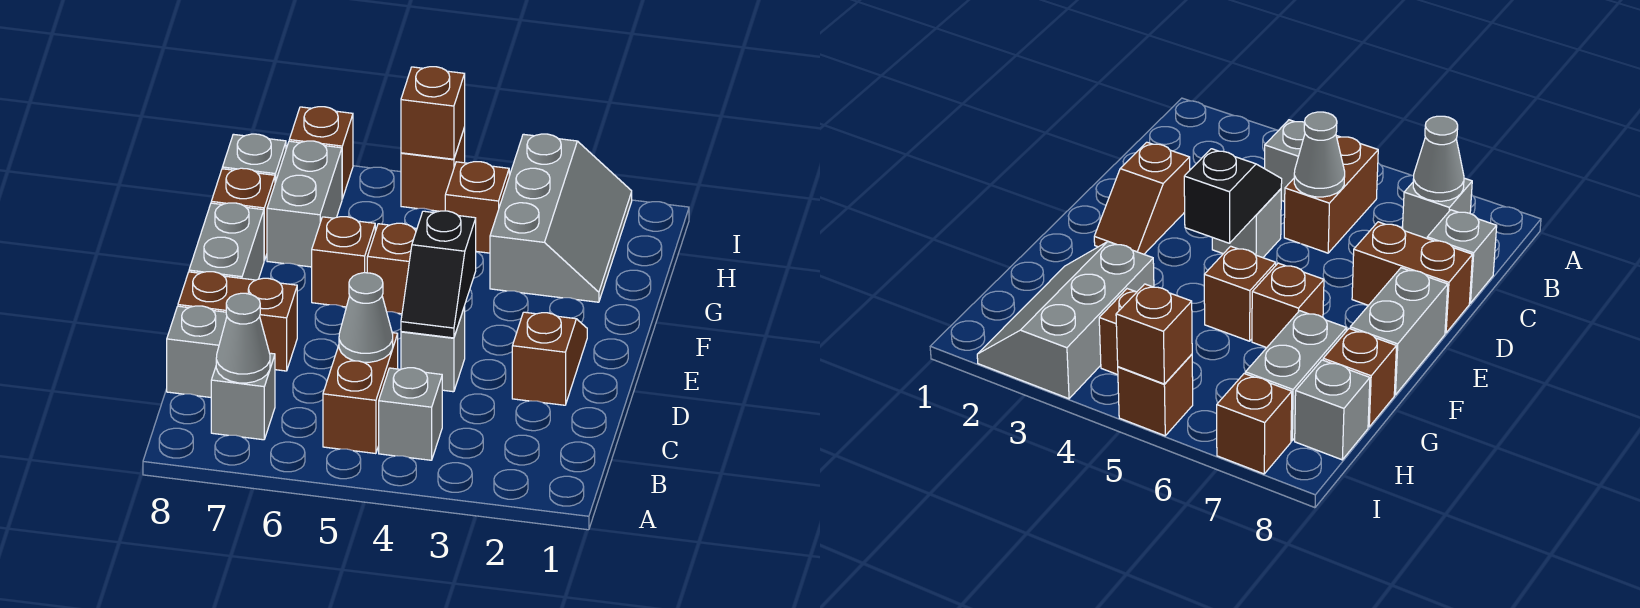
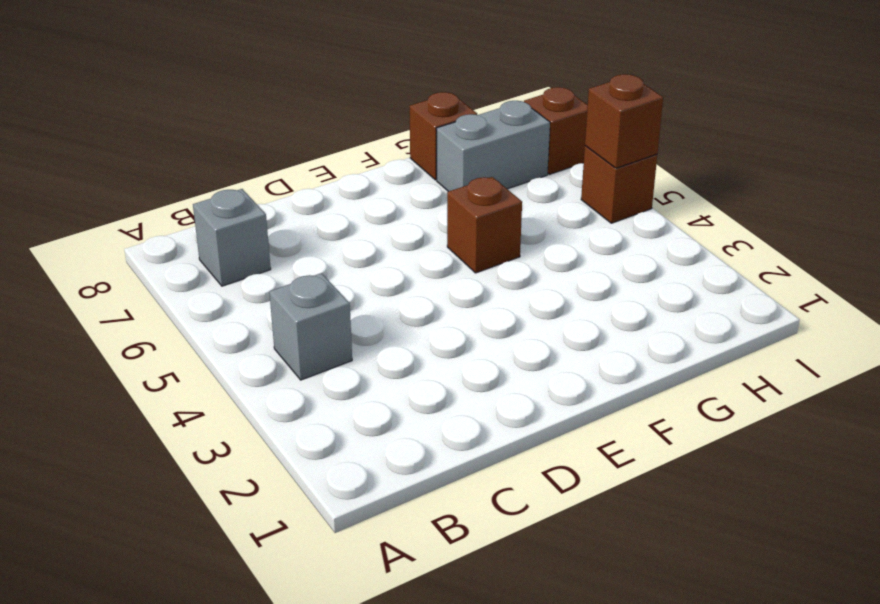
none -> brown 1x2 brick [323,333,398,454]
none -> grey 1x1 brick [167,306,227,397]
none -> brown 1x2 slope [512,312,587,405]

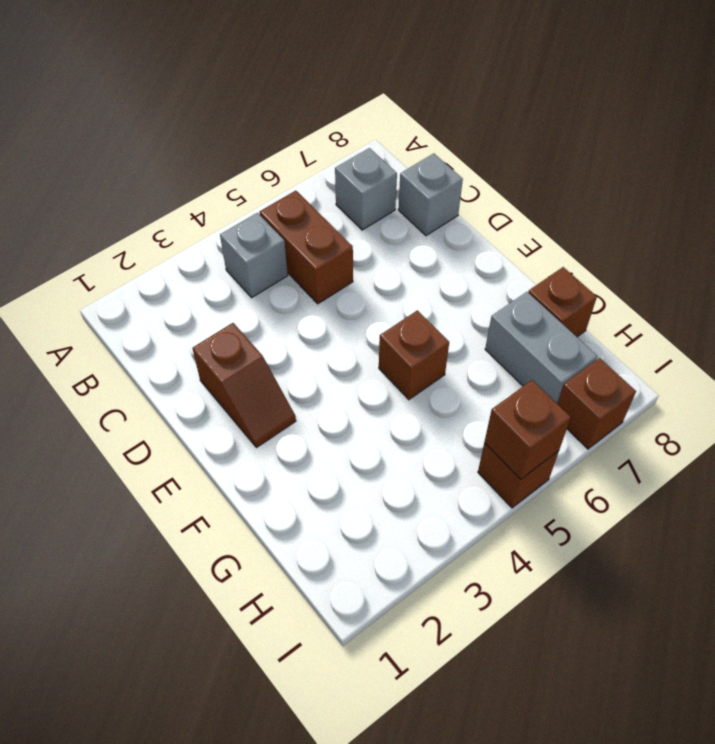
none -> grey 1x1 brick [401,307,465,392]
none -> brown 1x2 brick [178,272,297,371]
none -> grey 1x2 brick [189,203,264,280]

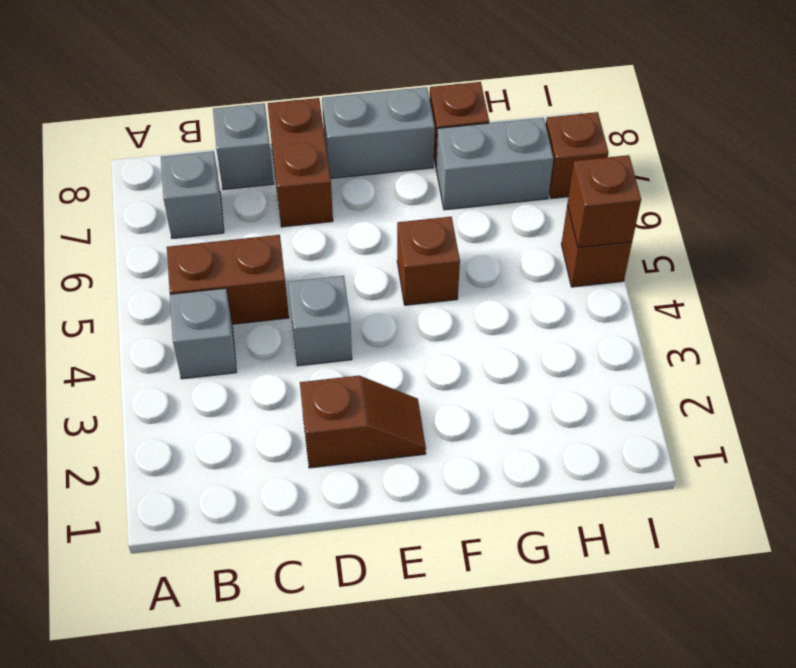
none -> brown 1x1 brick [312,217,375,307]
none -> grey 2x3 slope [490,134,632,302]
none -> brown 1x1 brick [445,162,509,253]

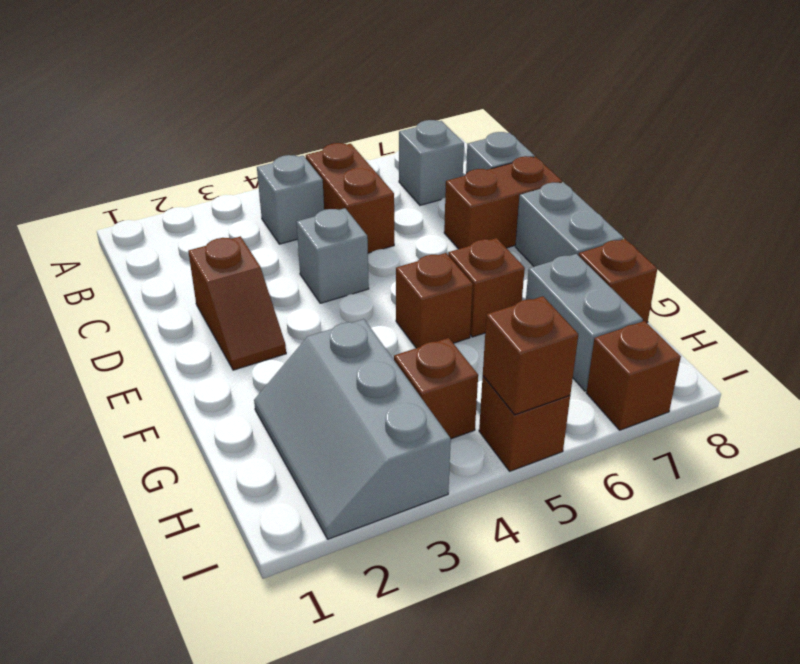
none -> grey 1x1 brick [222,134,286,182]
none -> grey 1x1 cone [216,293,270,383]
none -> grey 1x1 cone [339,273,393,362]

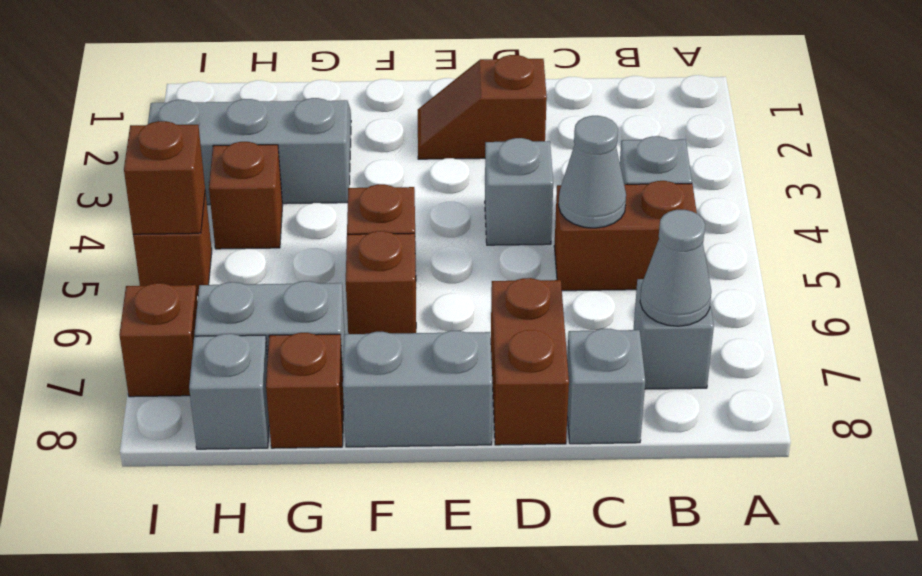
none -> black 1x2 slope [401,211,476,338]

